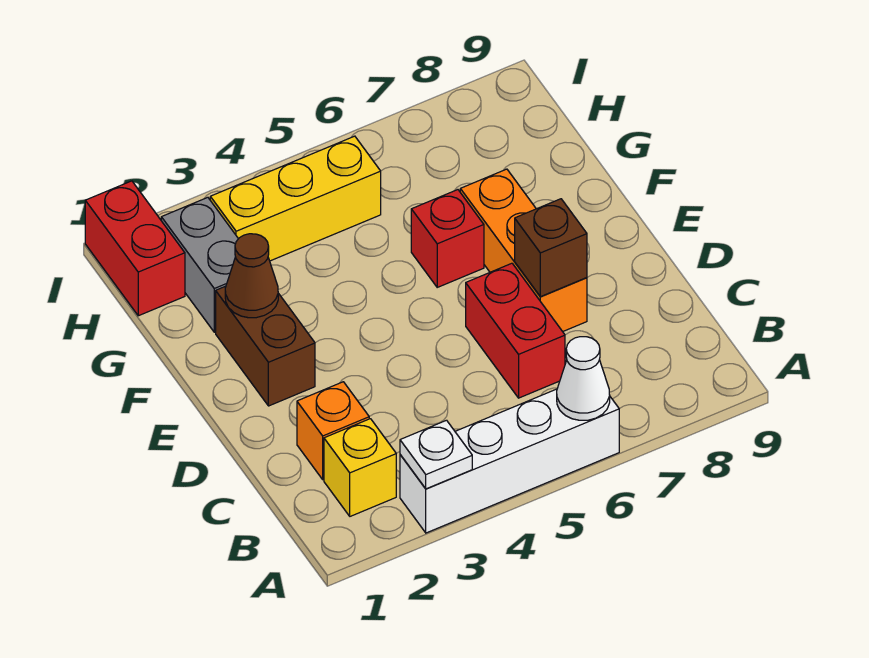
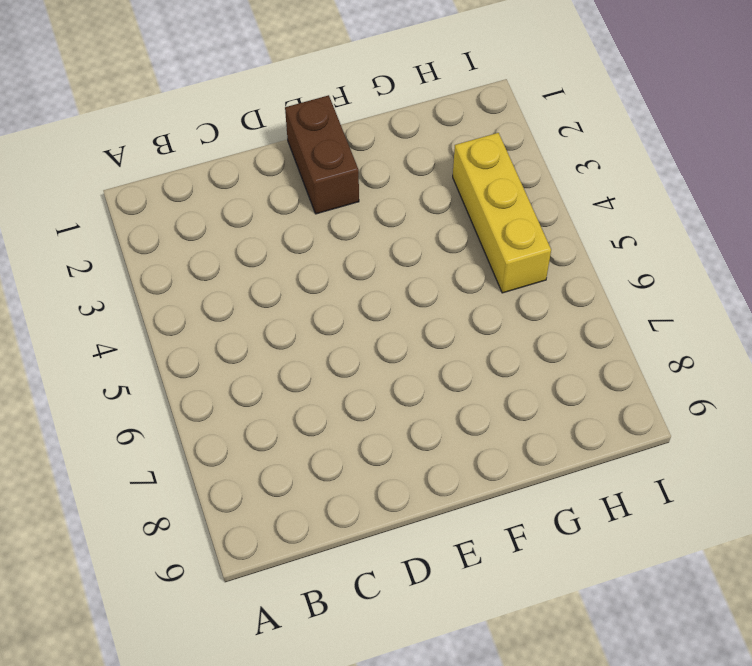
brown 1x2 brick [285,95,359,214] -> brown 1x2 brick turned to [216,286,315,406]
none -> white 1x4 brick [400,389,619,533]
none -> yellow 1x1 brick [324,419,396,516]
none -> orange 1x1 brick [297,382,369,480]

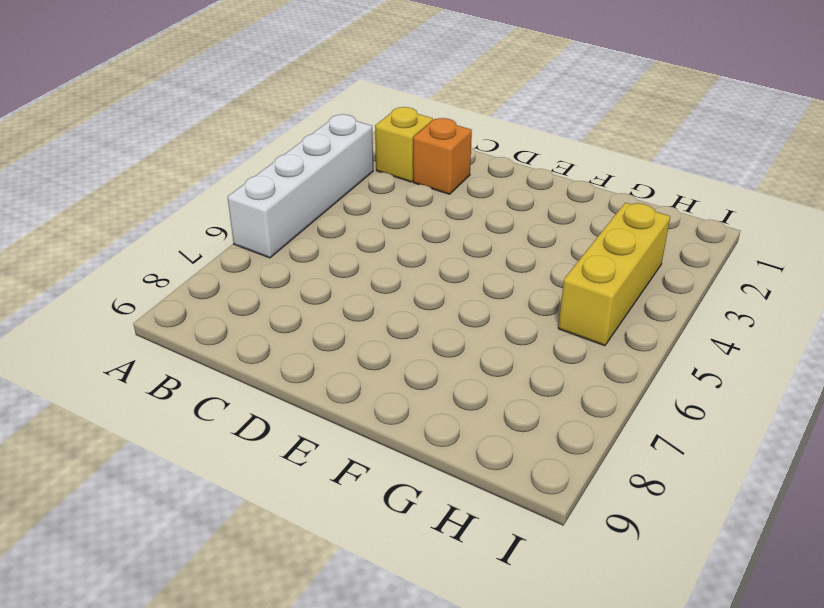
none -> red 1x2 brick [466,263,565,398]
none -> orange 1x3 brick [460,169,587,332]
none -> brown 1x2 brick [216,286,315,406]

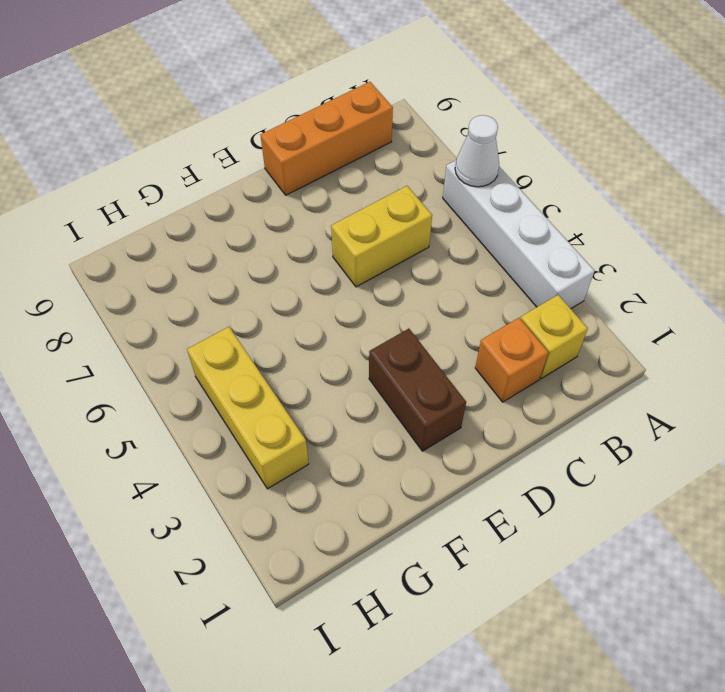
orange 1x3 brick [260,82,393,195] -> orange 1x3 brick moved to [460,169,587,332]
yellow 1x2 brick [331,186,432,287] -> red 1x2 brick [466,263,565,398]
brown 1x2 brick [369,329,466,451] -> brown 1x2 brick turned to [216,286,315,406]
none -> red 1x1 brick [411,190,484,287]
none -> grey 1x2 brick [161,197,238,332]
none -> red 1x2 brick [85,181,185,316]

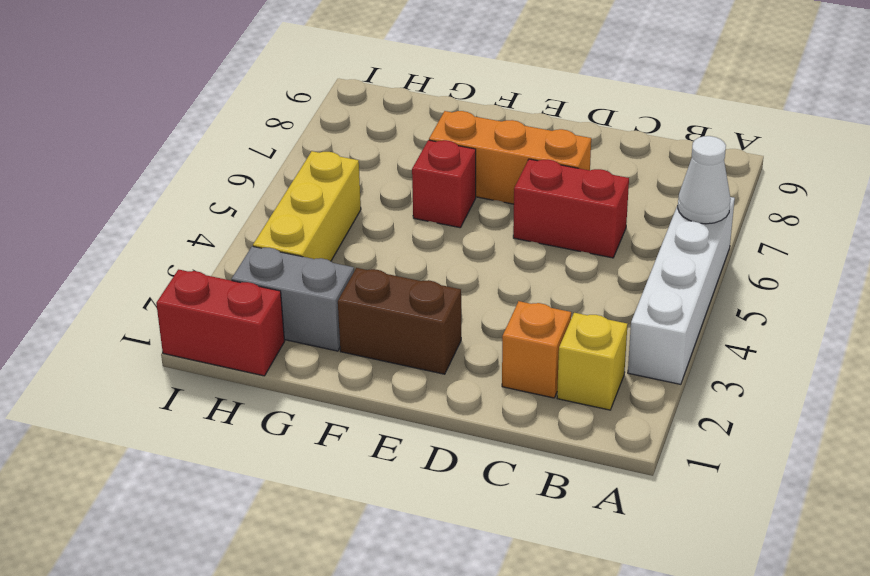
none -> white 1x1 plate [400,420,472,489]
none -> brown 1x1 brick [515,199,587,297]
none -> brown 1x1 cone [225,234,278,318]

